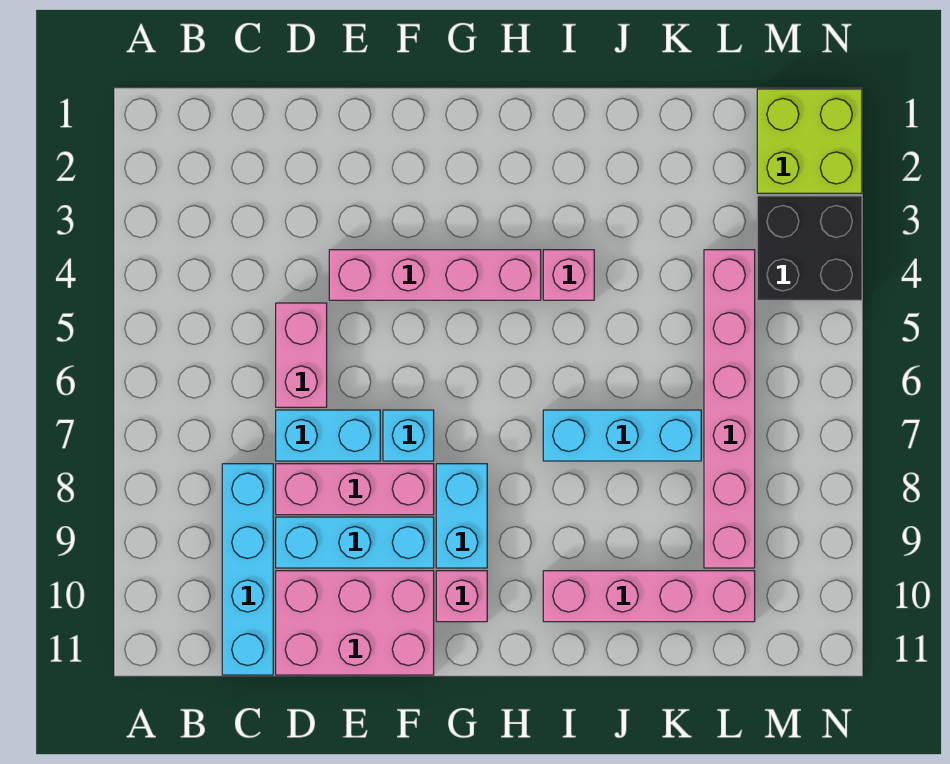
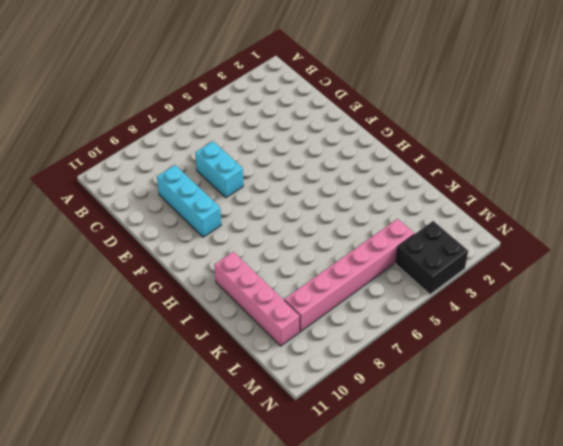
none -> cyan 1x4 brick [222,464,273,675]
none -> pink 1x2 brick [276,303,327,407]
none -> pink 1x3 brick [276,464,434,515]

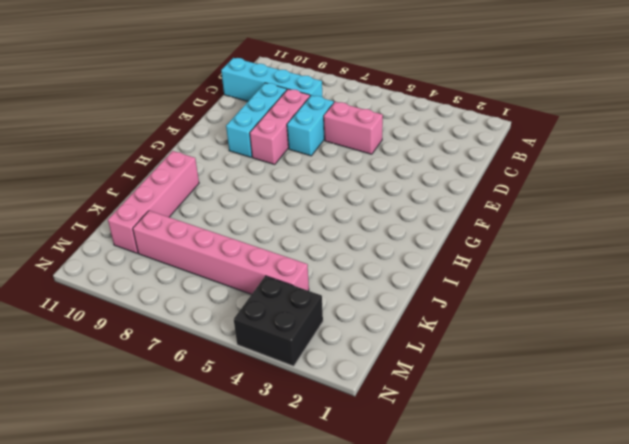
none -> pink 2x3 brick [276,571,434,675]
none -> pink 1x4 brick [329,250,541,300]
none -> cyan 1x1 brick [383,410,434,461]

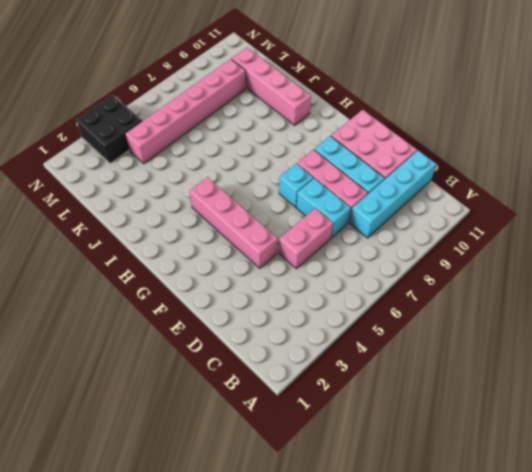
none -> cyan 1x2 brick [436,464,487,568]
none -> pink 1x1 brick [436,571,487,622]
none -> pink 1x1 brick [543,250,594,300]

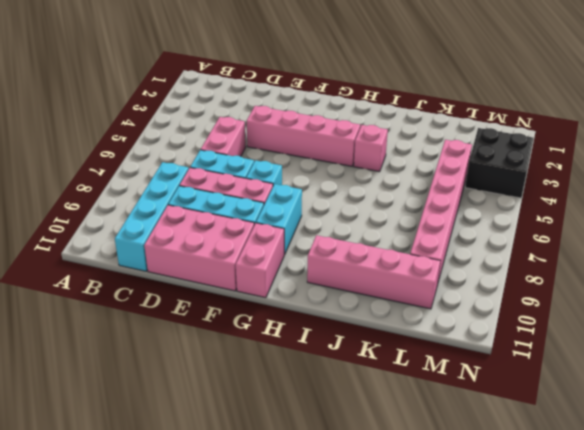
pink 1x2 brick [236,223,285,298] -> pink 1x1 brick [436,571,487,622]
none -> cyan 1x3 brick [543,410,701,461]
none -> lime 2x2 brick [757,89,862,193]

